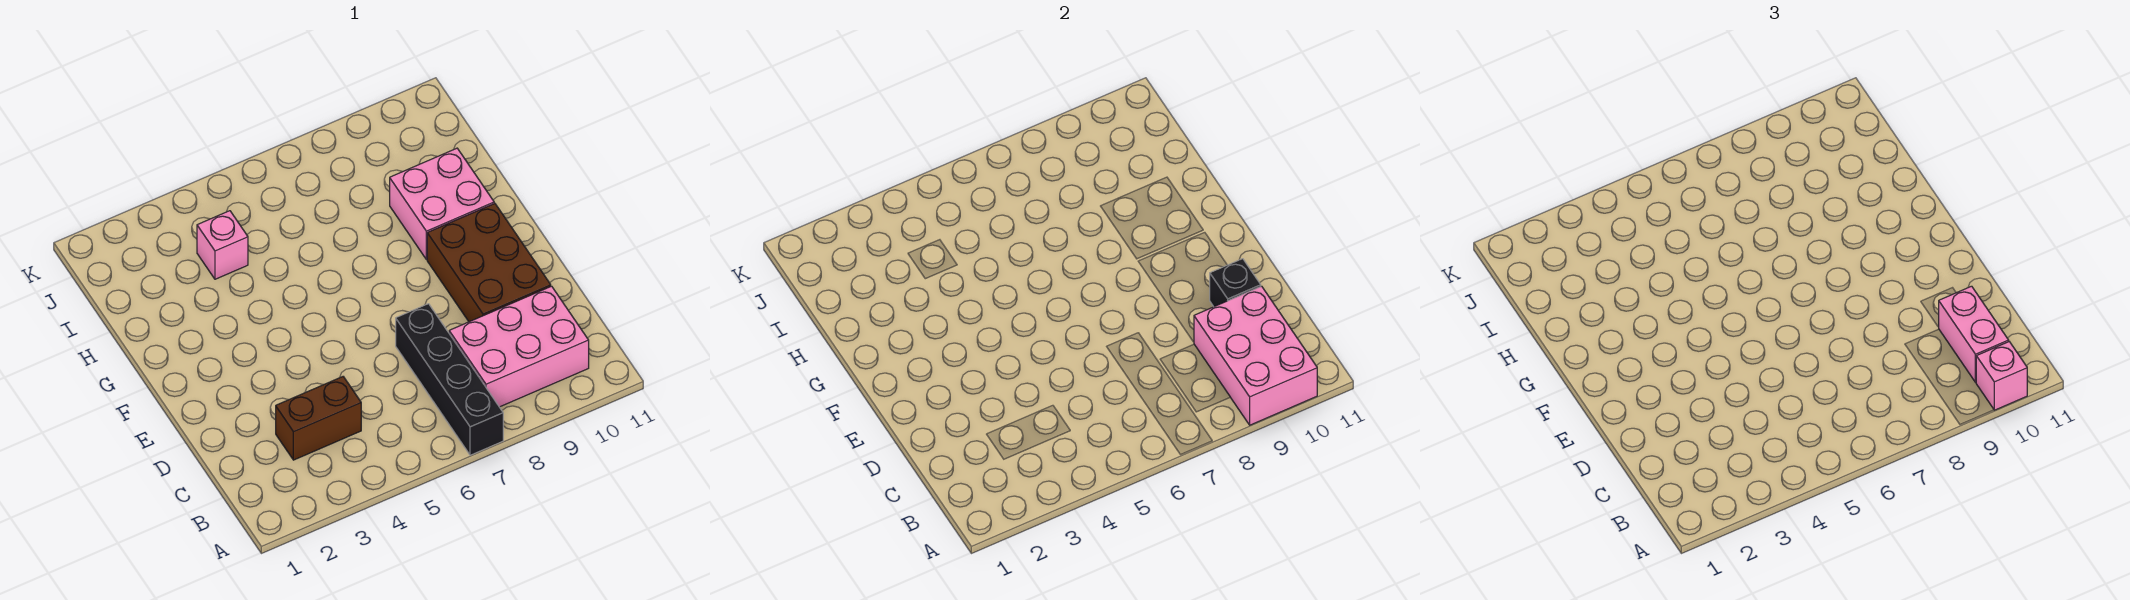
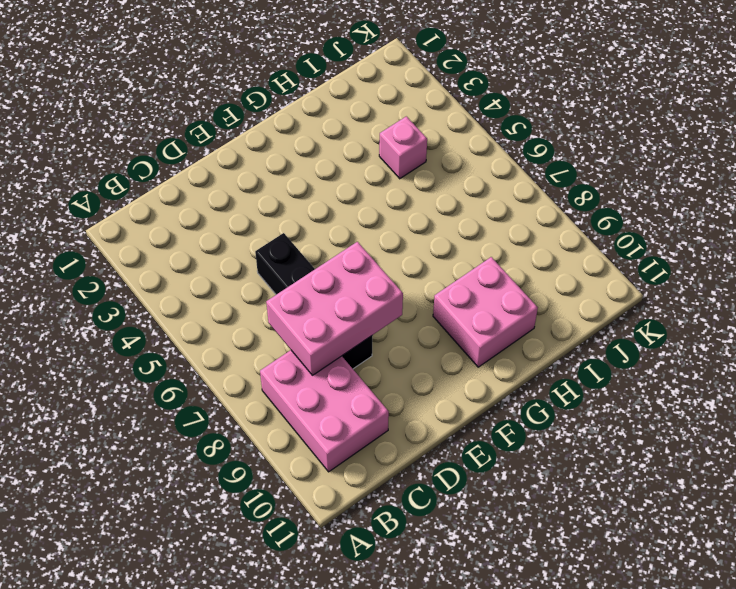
pink 2x3 brick [266,242,403,375] -> pink 2x3 brick moved to [1194,286,1317,425]
black 1x4 brick [255,233,372,369] -> black 1x4 brick turned to [396,304,503,455]
none -> brown 1x2 brick [276,377,361,460]
none -> brown 2x3 brick [427,203,551,322]

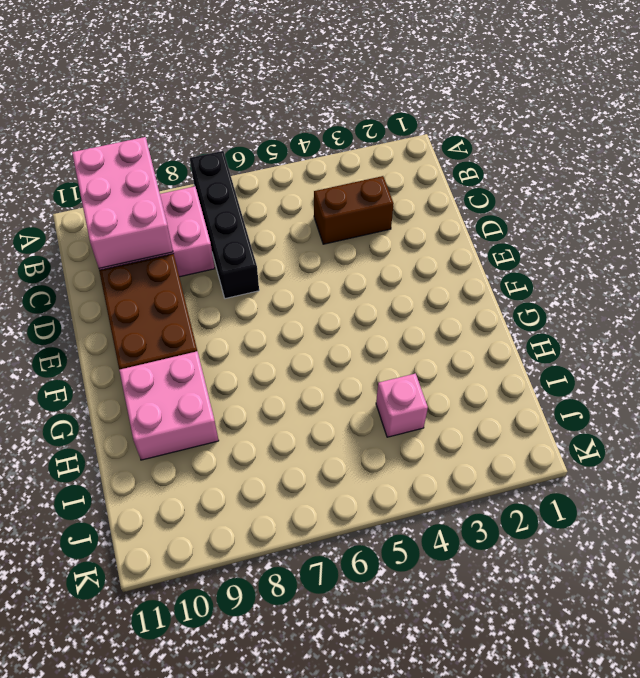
none -> black 1x1 brick [1210,259,1261,307]
none -> pink 1x1 brick [1976,342,2027,410]

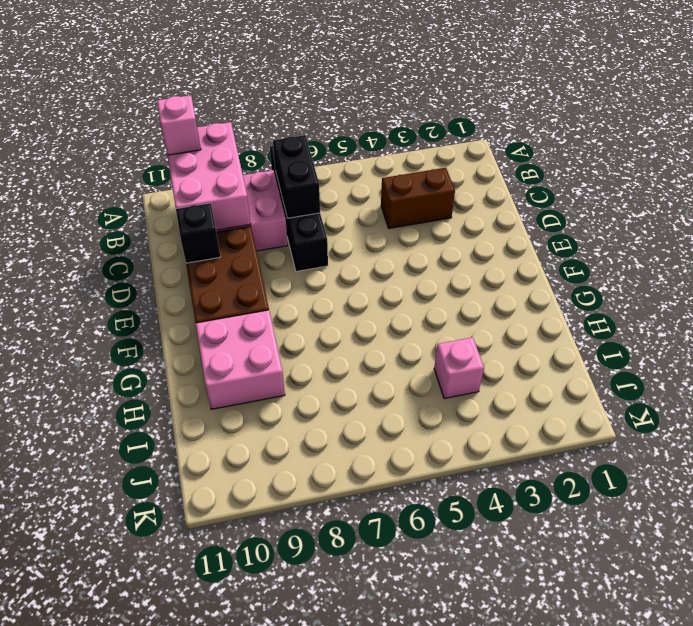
black 1x2 brick [273,135,320,218] -> none
none -> pink 1x2 brick [1938,286,2009,382]

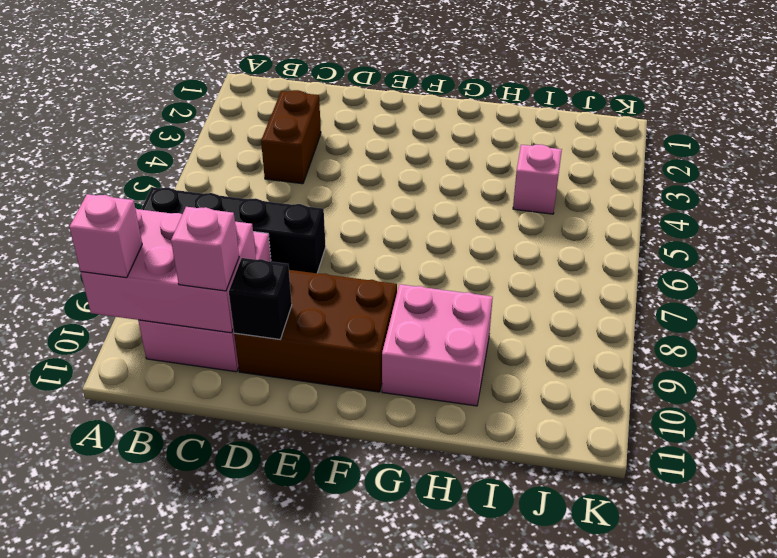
pink 1x1 brick [171,207,239,291] -> pink 1x2 brick [1938,286,2009,382]

